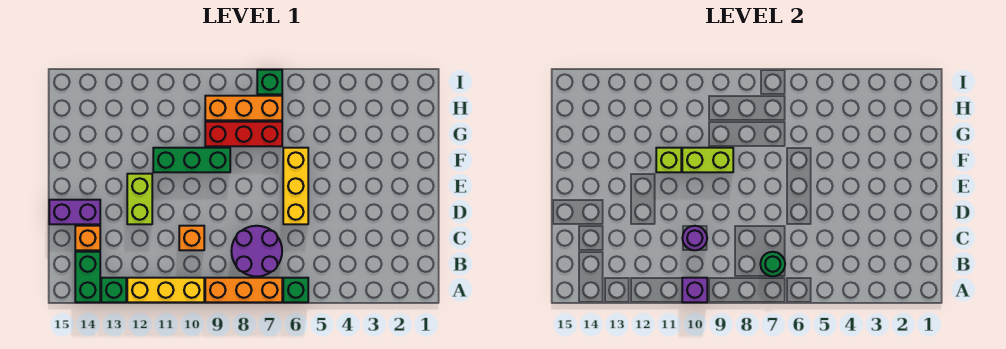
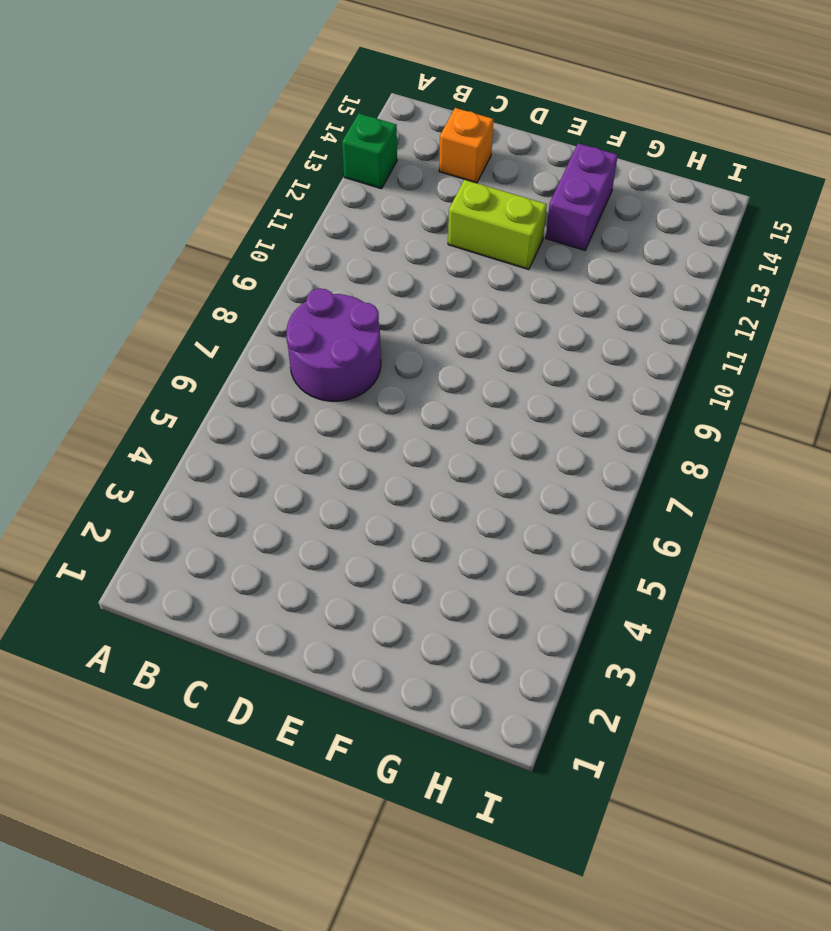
purple 1x2 brick [546,143,618,250] -> purple 1x2 brick moved to [49,200,100,224]
none -> green 1x1 brick [283,278,308,302]
none -> orange 1x3 brick [205,278,282,302]
none -> yellow 1x3 brick [127,278,204,302]

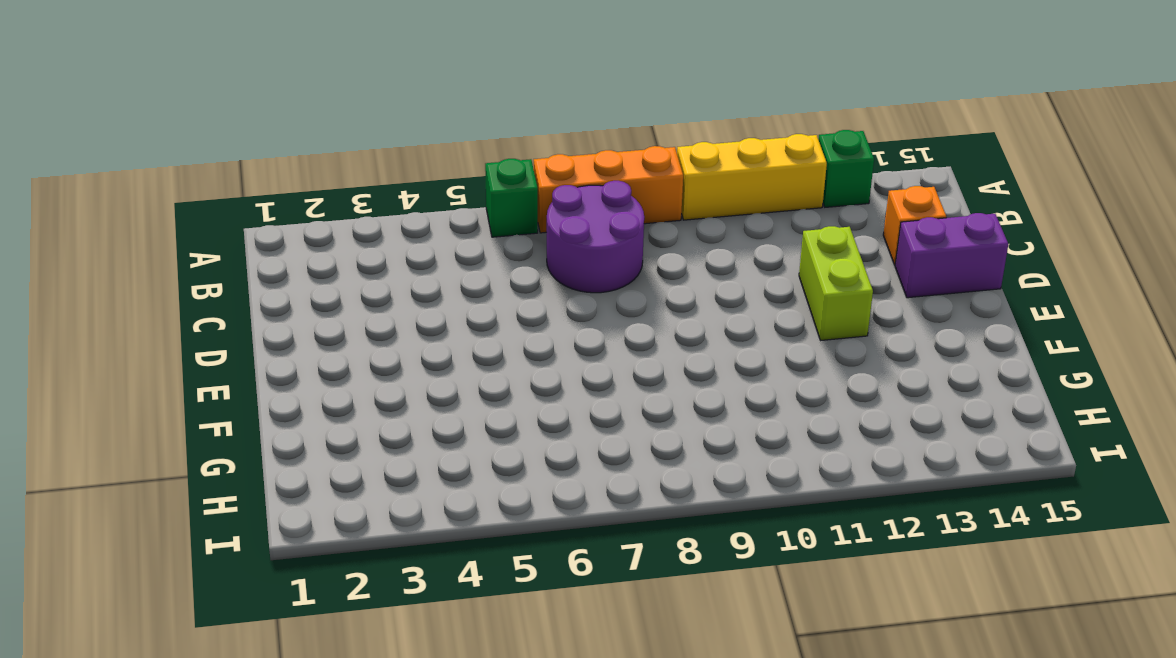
none -> green 1x2 brick [75,252,100,302]
none -> orange 1x1 brick [179,226,204,250]
none -> yellow 1x3 brick [283,148,308,224]

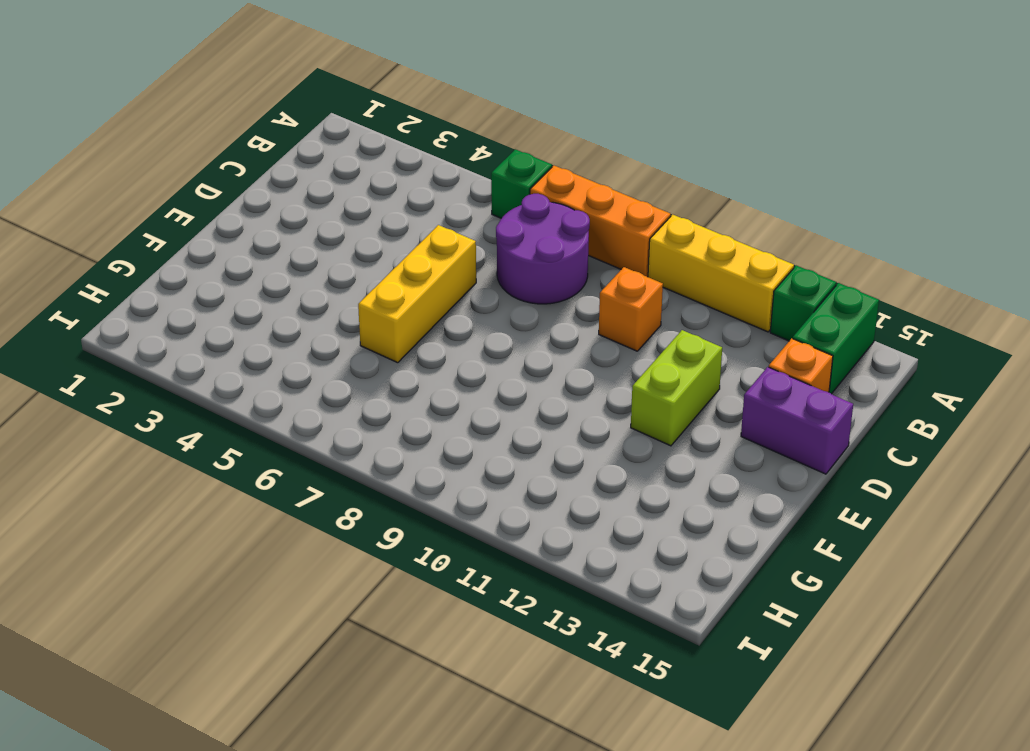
none -> green 1x3 brick [153,148,230,172]
none -> red 1x3 brick [205,122,282,146]
none -> orange 1x3 brick [205,96,282,120]

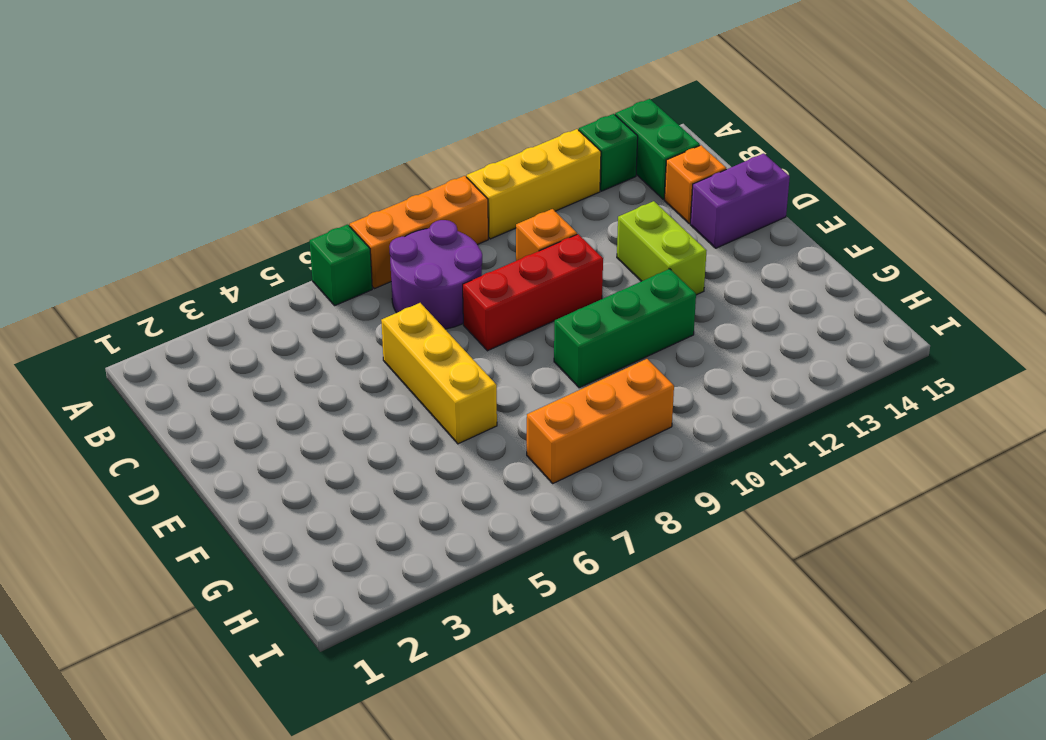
red 1x3 brick [463,234,603,351] -> red 1x3 brick moved to [205,122,282,146]
none -> green 1x1 brick [257,70,282,94]
none -> purple 1x1 brick [682,278,707,302]
none -> green 1x1 round brick [760,252,785,276]

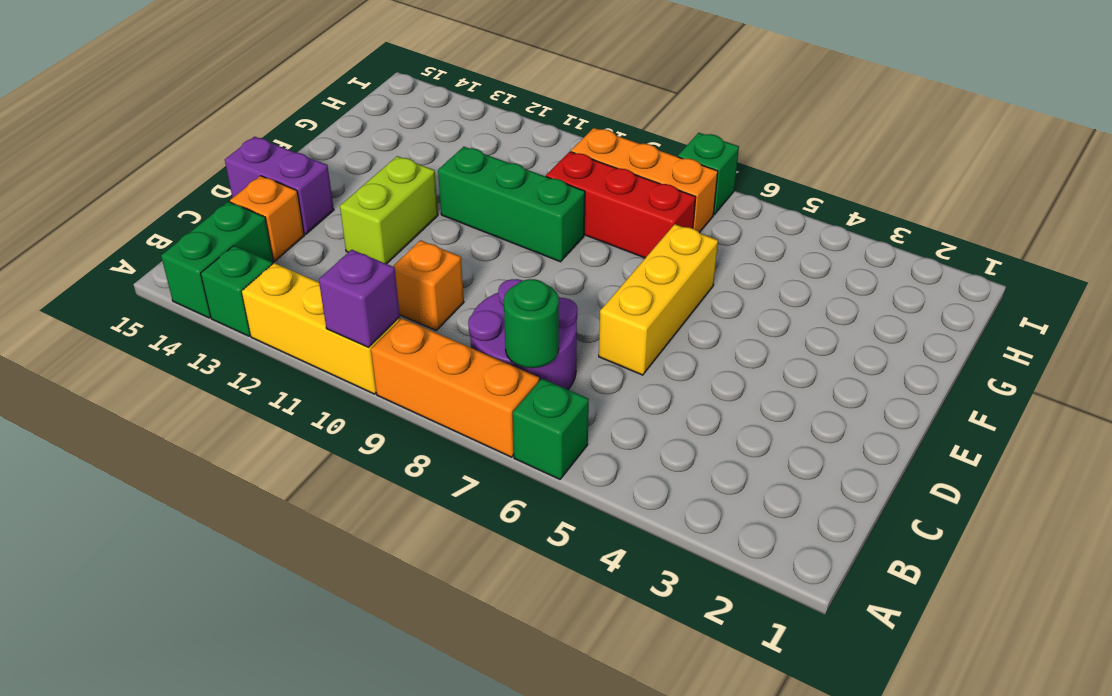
none -> purple 1x1 round brick [682,226,707,250]
none -> lime 1x2 brick [682,148,733,172]
none -> lime 1x1 brick [656,148,681,172]

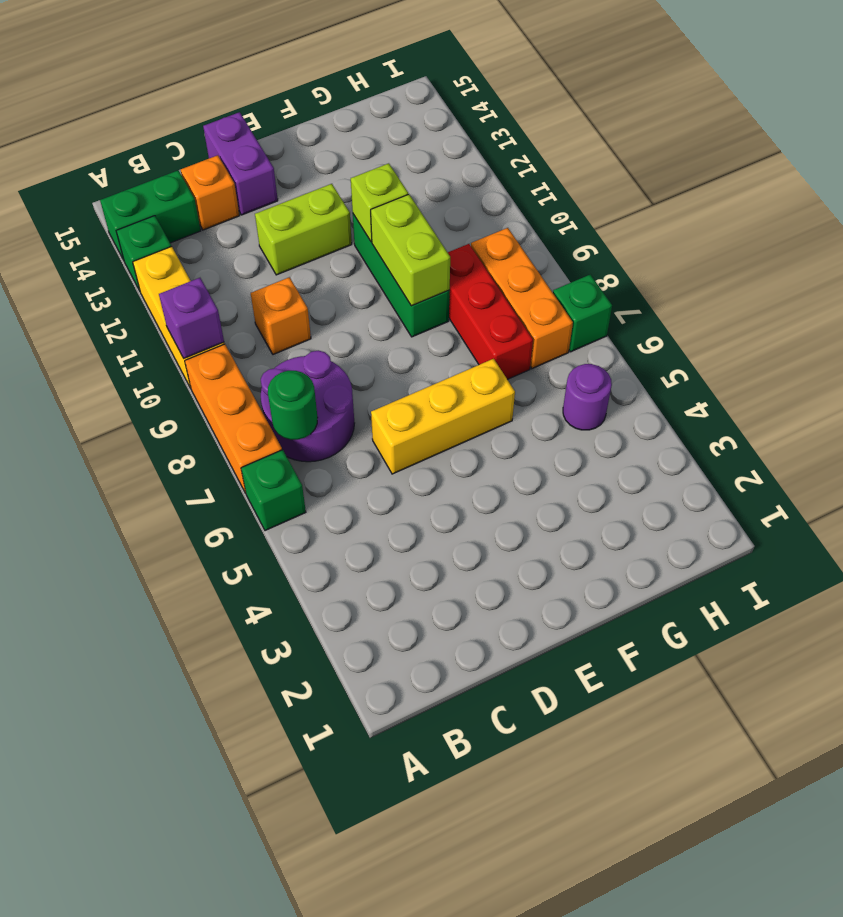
purple 1x1 round brick [563,364,612,430] -> purple 1x1 round brick moved to [682,226,707,250]

